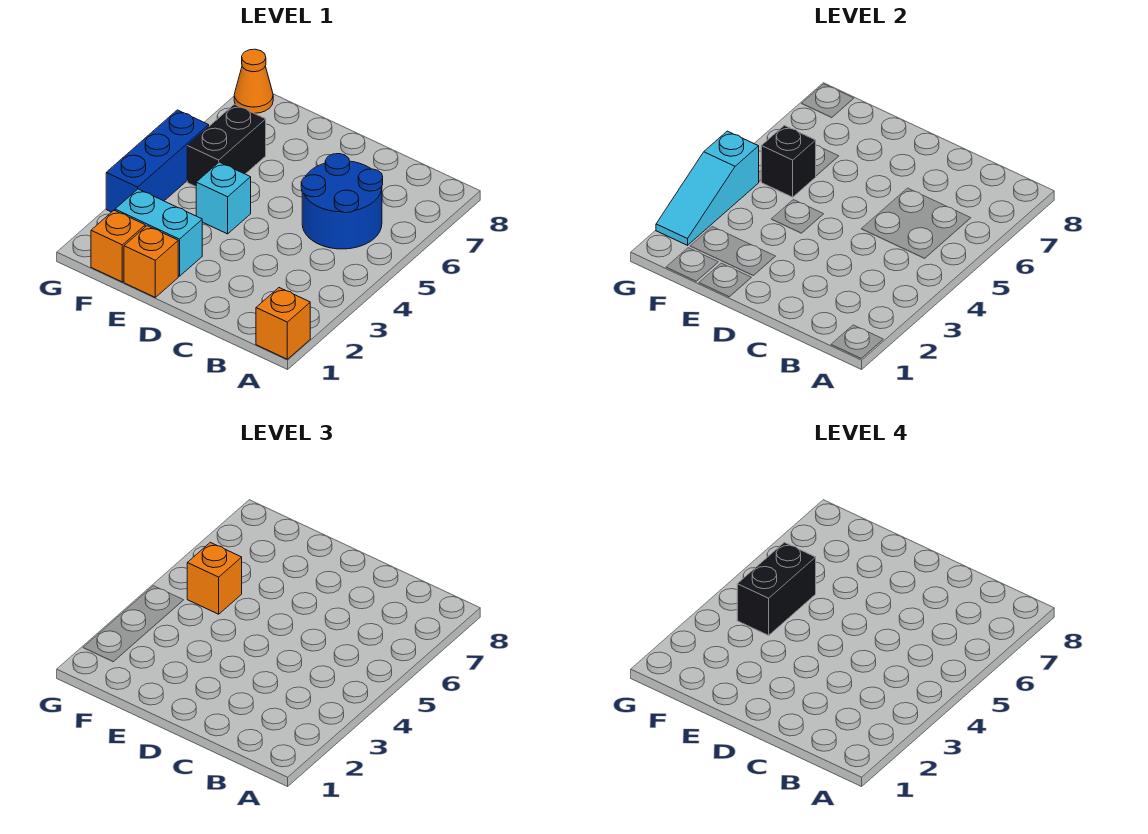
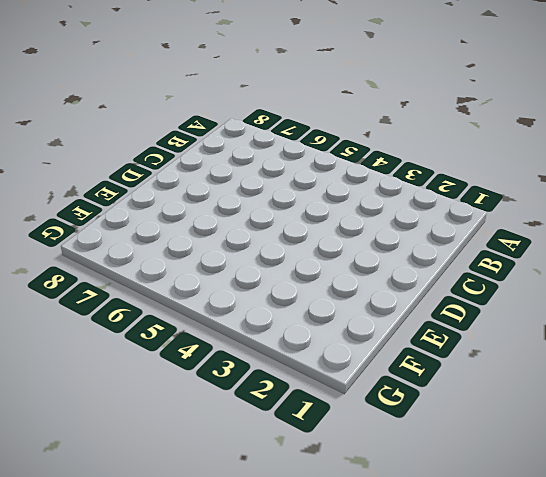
none -> orange 1x1 brick [256,288,310,359]
none -> blue 2x2 round brick [301,154,383,249]
none -> orange 1x1 brick [124,226,178,297]

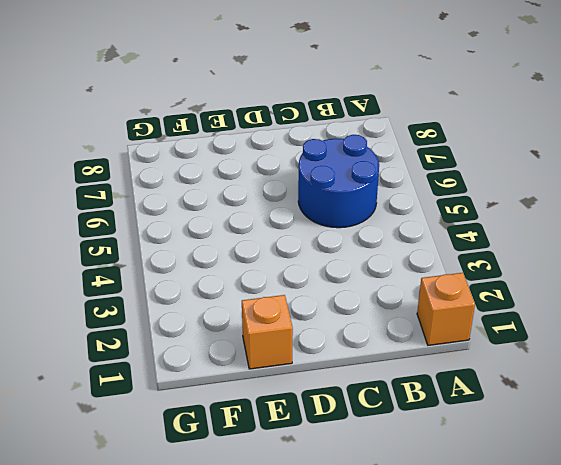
none -> cyan 1x2 brick [115,189,202,276]
none -> cyan 1x1 brick [196,162,251,234]
none -> orange 1x1 brick [91,210,145,282]

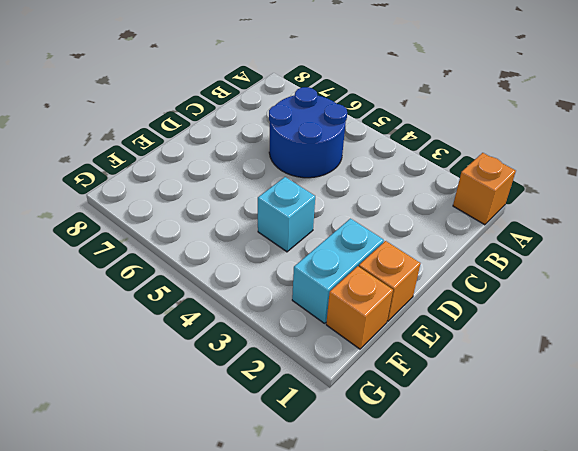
none -> black 1x2 brick [187,104,266,187]
none -> blue 1x3 brick [106,110,209,212]
none -> orange 1x1 cone [234,49,273,113]

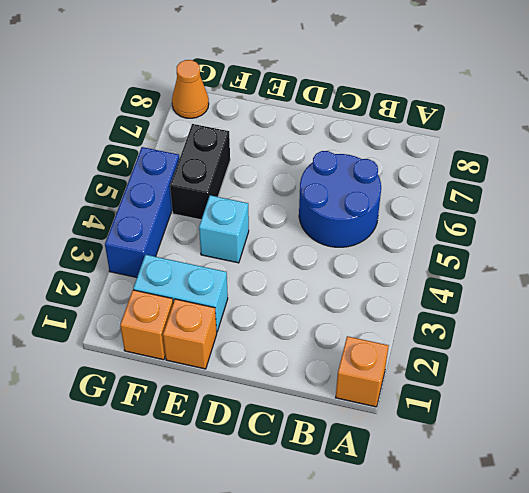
none -> black 1x1 brick [761,125,816,197]
none -> cyan 1x3 slope [656,131,759,245]
none -> orange 1x1 brick [187,542,242,614]

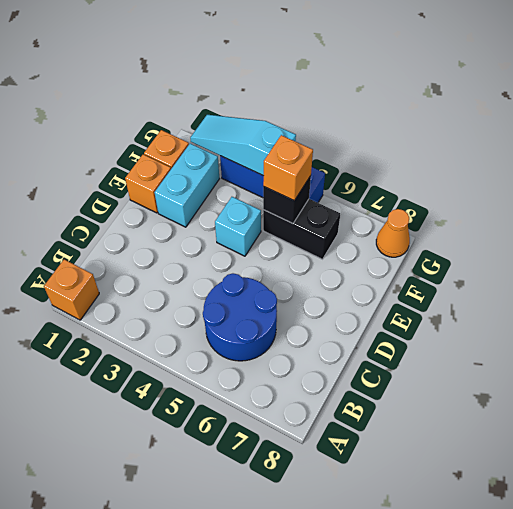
none -> black 1x2 brick [737,542,816,635]

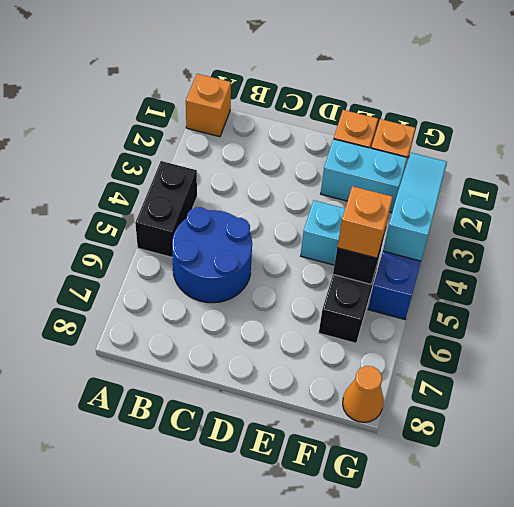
black 1x2 brick [135,161,197,258] -> black 1x2 brick moved to [737,542,816,635]

